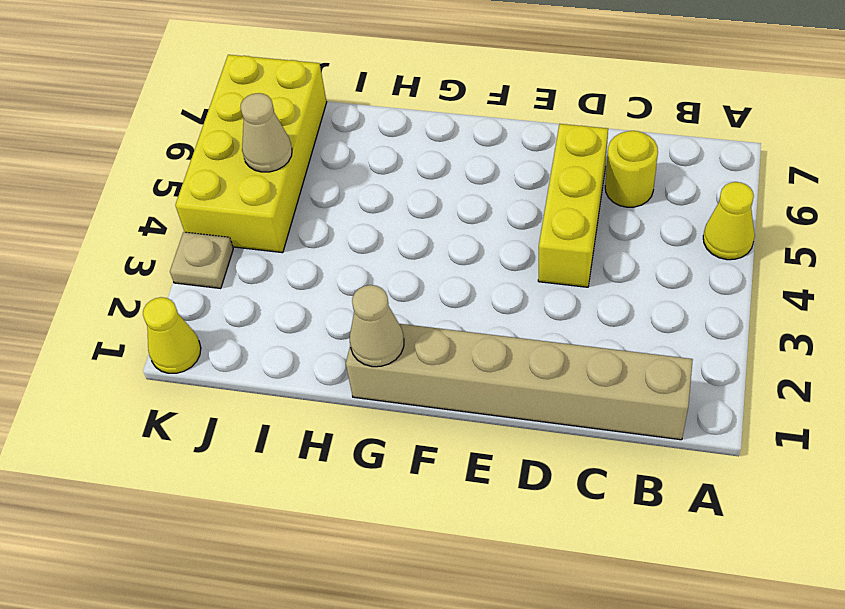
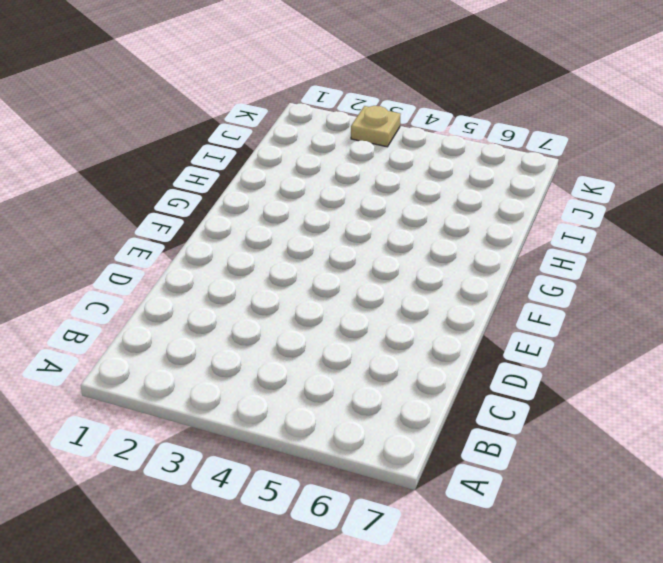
none -> yellow 1x1 cone [703,182,755,260]
none -> tan 1x6 brick [346,324,693,440]

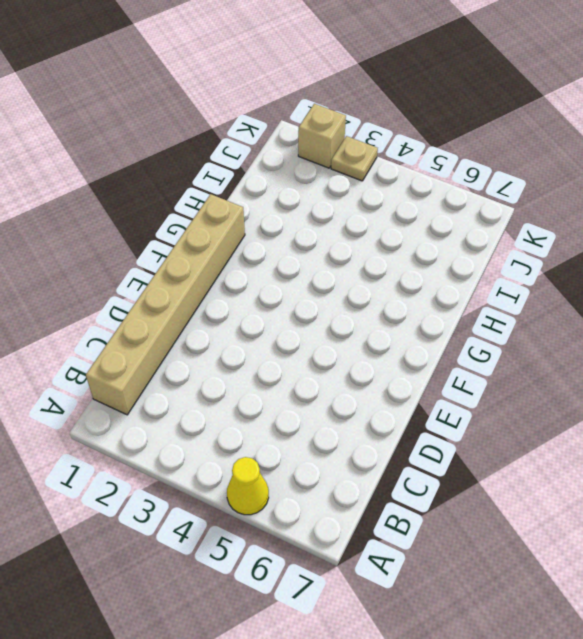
tan 1x1 brick [298,104,346,168] -> none
none -> yellow 1x1 round brick [605,131,658,207]
none -> yellow 1x3 brick [538,124,608,287]

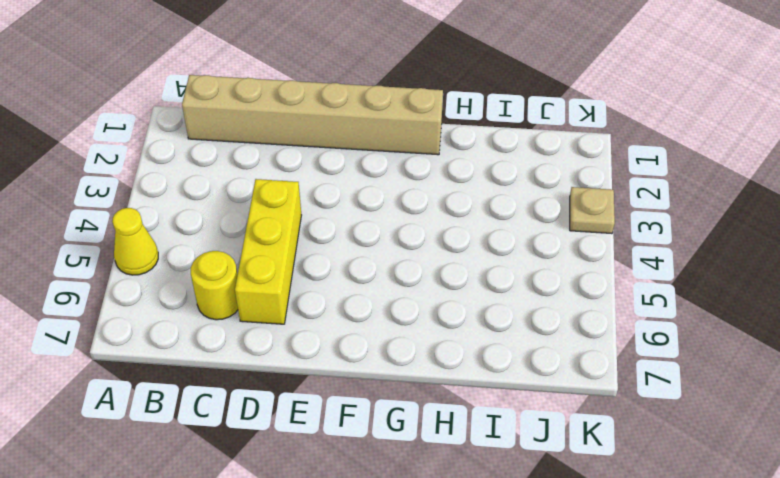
none -> yellow 2x4 brick [175,55,327,253]
none -> yellow 1x1 cone [143,297,201,373]

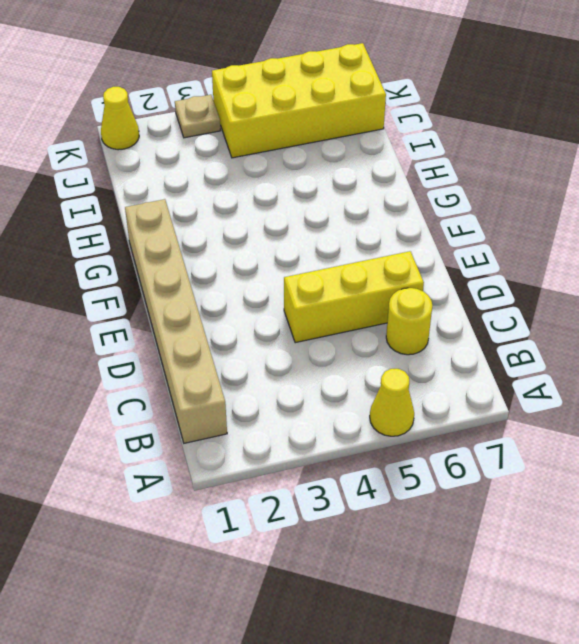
none -> tan 1x1 cone [350,285,404,367]
none -> tan 1x1 cone [241,93,292,172]

